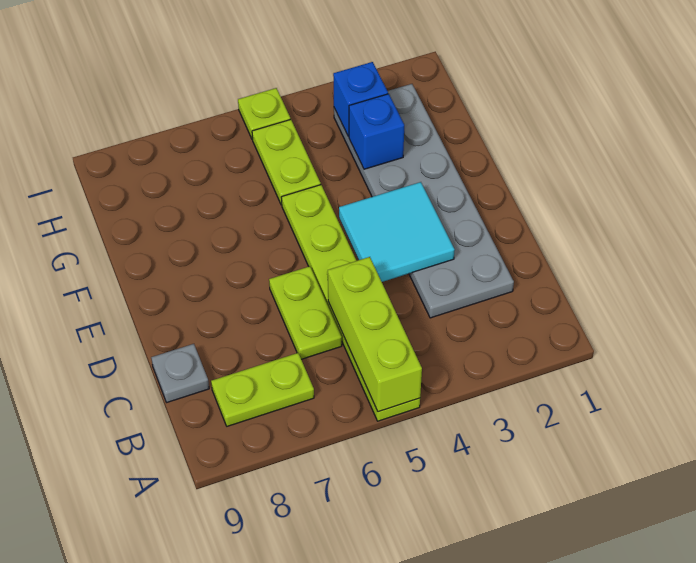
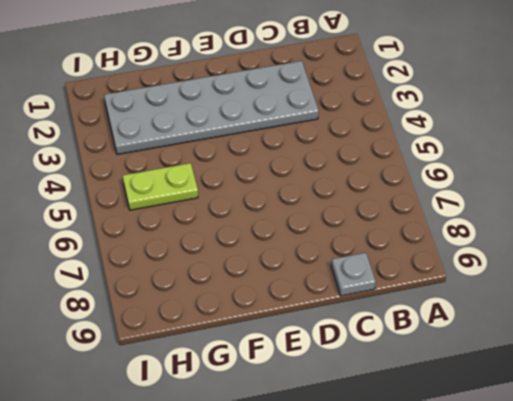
none -> lime 1x6 plate [281,185,420,421]
none -> lime 1x2 plate [211,353,314,426]

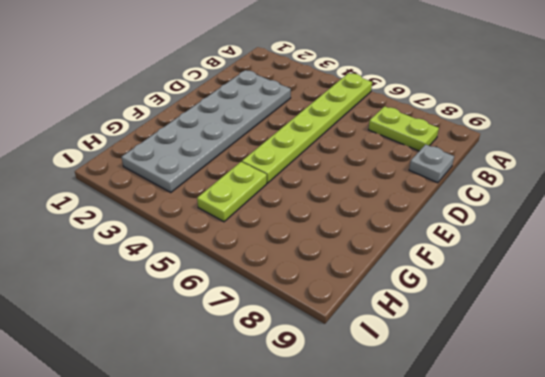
none -> lime 1x2 plate [269,266,342,359]
none -> lime 1x1 plate [238,88,290,140]

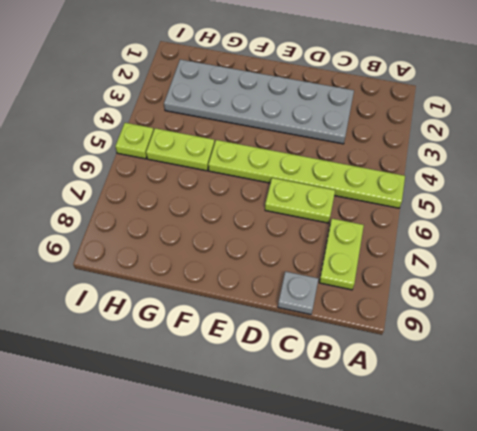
none -> lime 1x3 brick [328,257,422,412]
none -> cyan 2x2 tile [339,182,455,282]

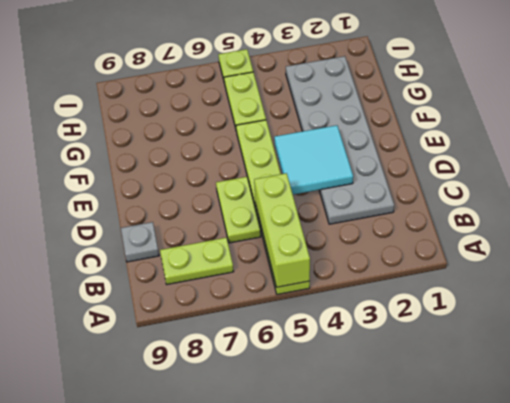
none -> blue 1x1 brick [349,94,404,169]
none -> blue 1x1 brick [333,62,388,137]

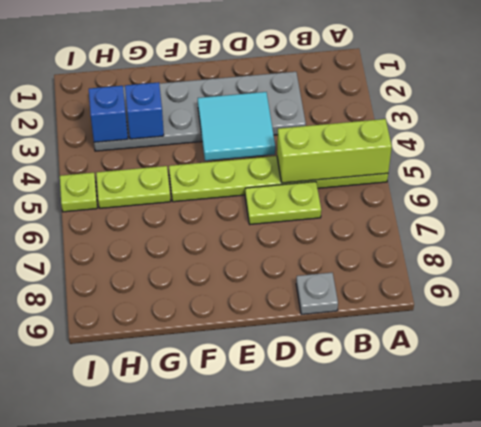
none -> lime 1x2 plate [211,353,314,426]

